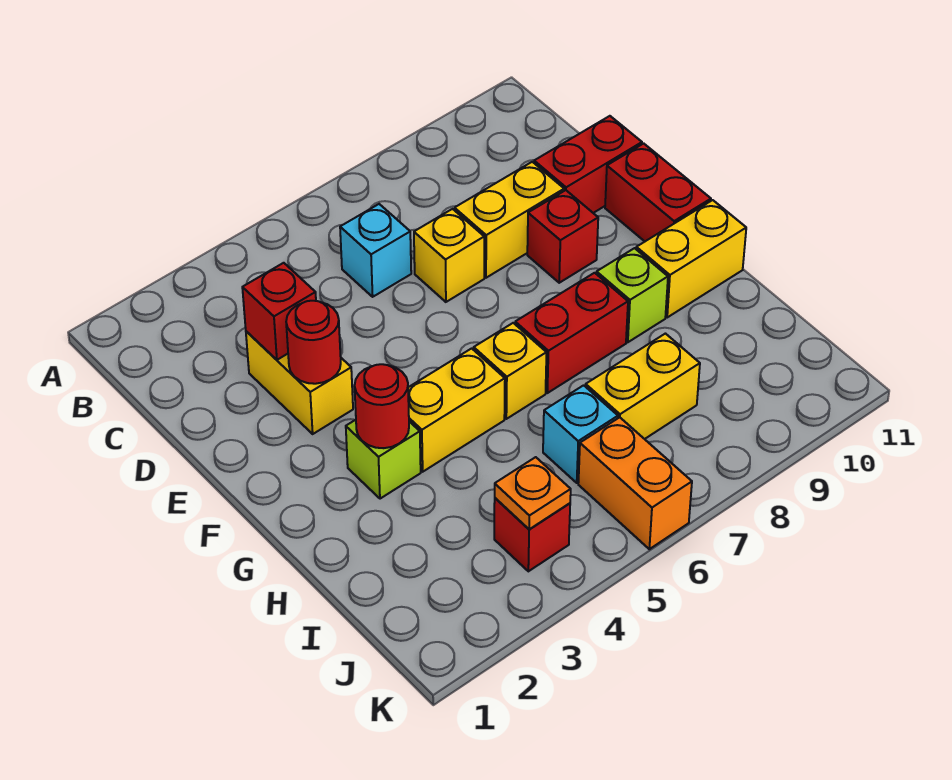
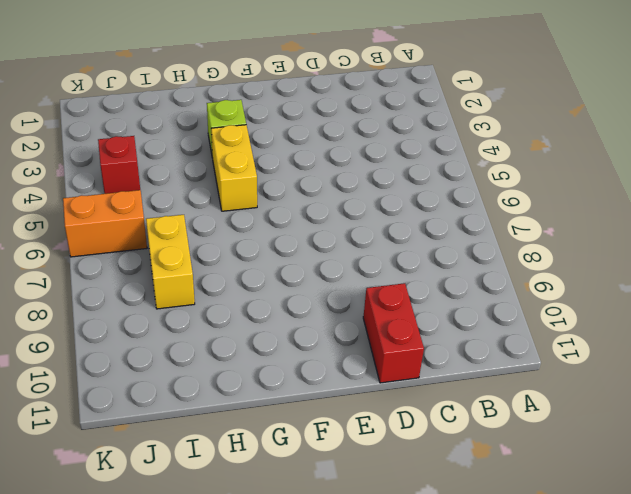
none -> cyan 1x1 brick [340,204,411,297]
none -> yellow 1x2 brick [246,331,353,434]
none -> yellow 1x1 brick [414,209,484,302]

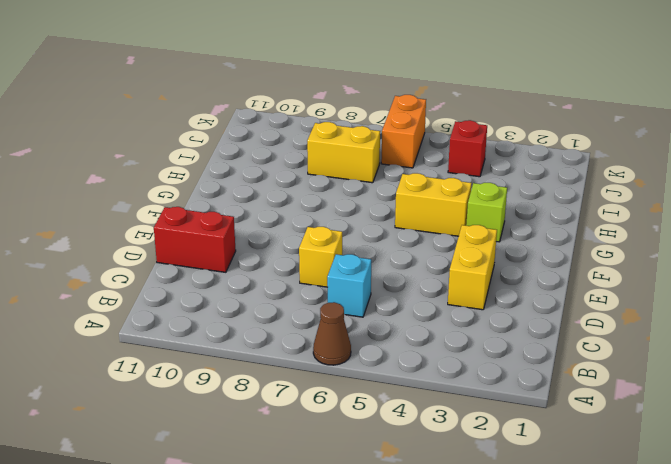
brown 1x1 cone [313,302,351,365] -> none
none -> yellow 1x2 brick [455,162,564,278]
none -> red 1x1 brick [527,190,598,283]
none -> red 1x2 brick [605,143,711,241]

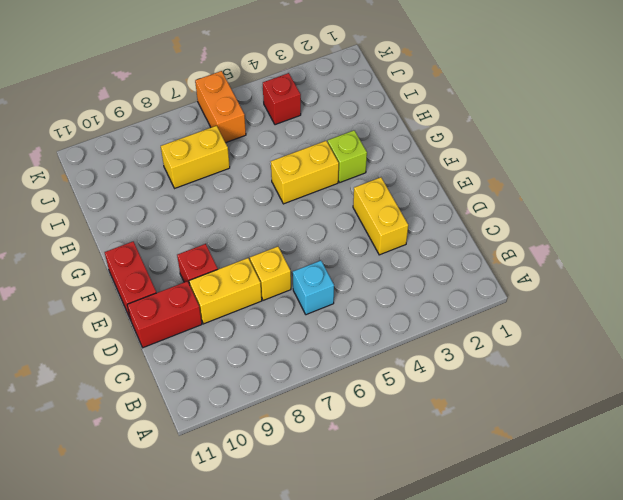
none -> yellow 1x1 brick [474,323,546,419]
none -> red 1x2 brick [515,273,628,393]
none -> lime 1x1 brick [597,248,668,342]

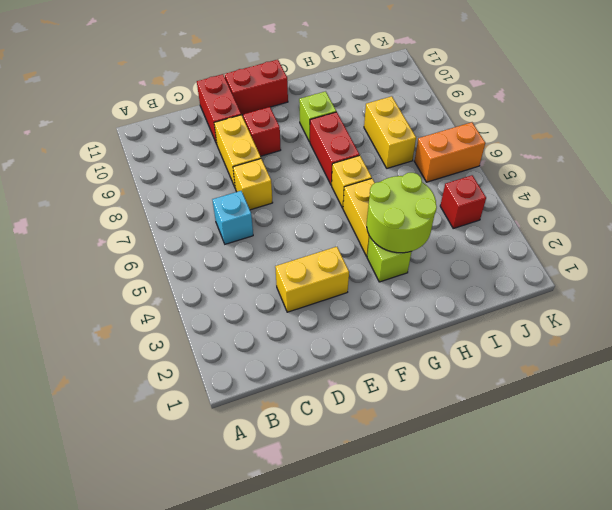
lime 2x2 round brick [367,173,437,253] -> red 1x1 round brick [355,364,409,448]
none -> yellow 1x2 brick [636,200,746,317]
none -> cyan 1x1 brick [543,385,618,483]
none -> red 1x1 brick [242,263,316,360]

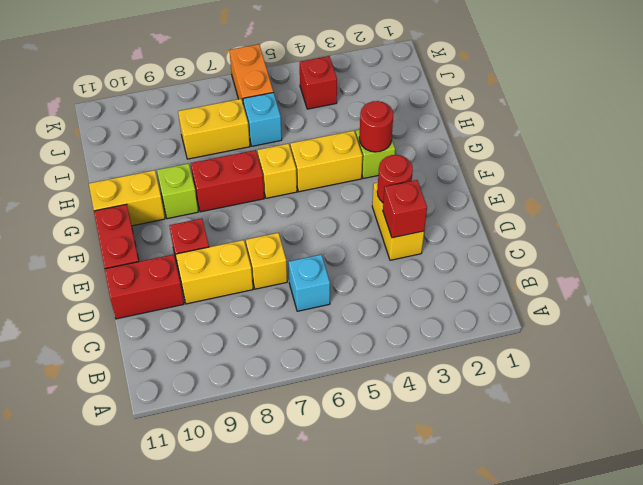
none -> orange 1x1 plate [495,457,571,529]

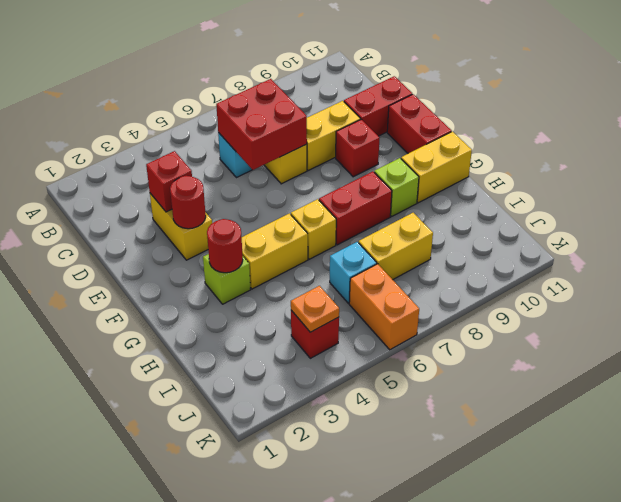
red 2x2 brick [216,79,307,170] -> none

